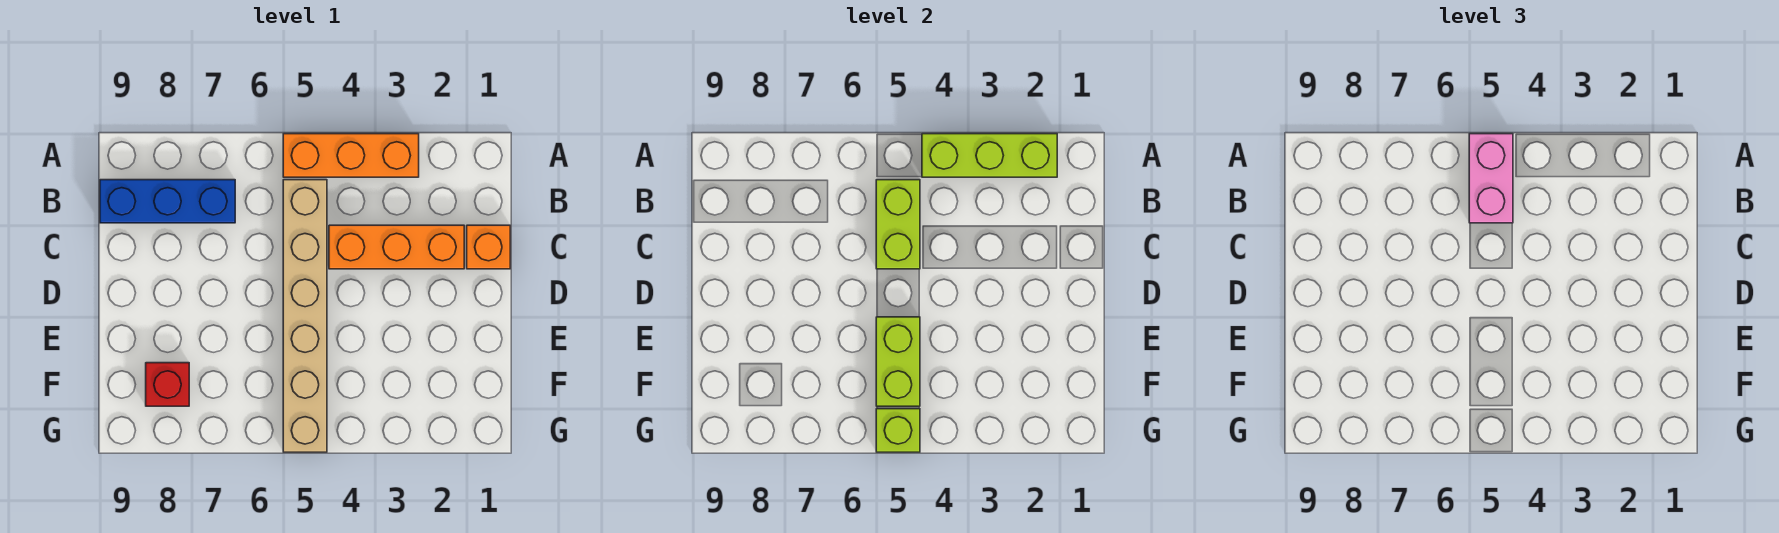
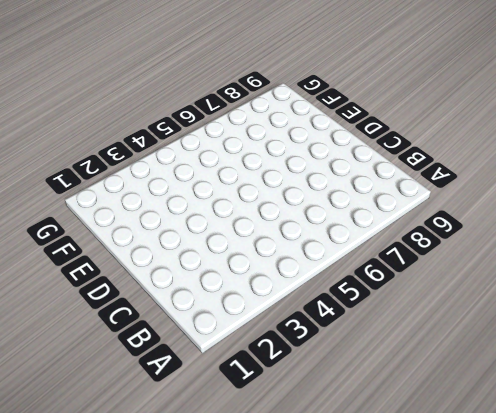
none -> orange 1x3 brick [283,134,419,177]
none -> tan 1x6 brick [283,180,327,452]

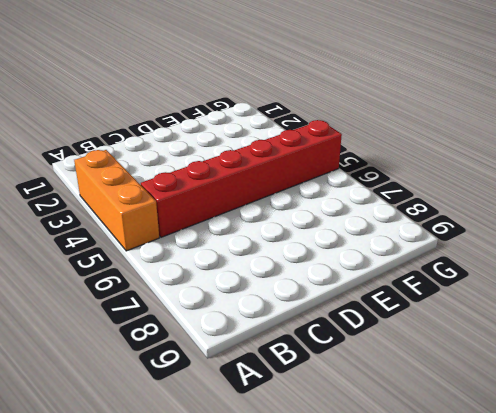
red 1x6 brick [141,120,342,237] -> tan 1x6 brick [283,180,327,452]
none -> blue 1x3 brick [100,180,235,223]
none -> orange 1x1 brick [467,225,510,269]

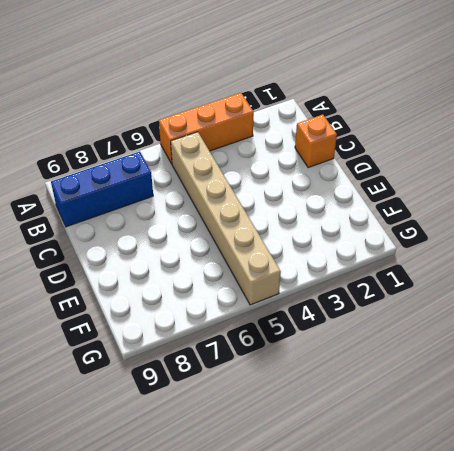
none -> orange 1x3 brick [329,225,464,269]
none -> red 1x1 brick [146,363,189,406]

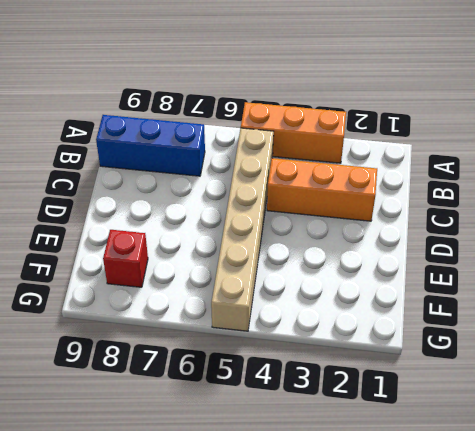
none -> orange 1x1 brick [467,225,510,269]
none -> lime 1x3 brick [922,134,1057,177]

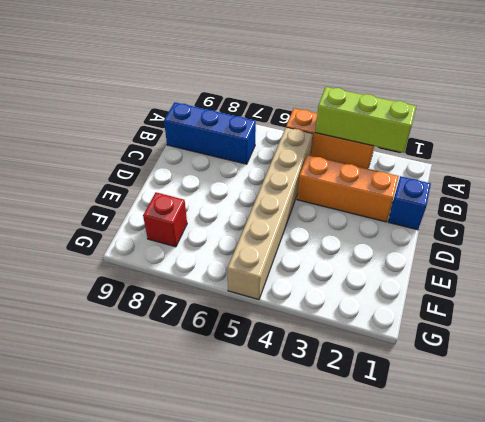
blue 1x1 brick [388,176,431,230] -> orange 1x1 brick [467,225,510,269]
none -> lime 1x2 brick [876,180,920,269]
none -> lime 1x2 brick [876,317,920,406]

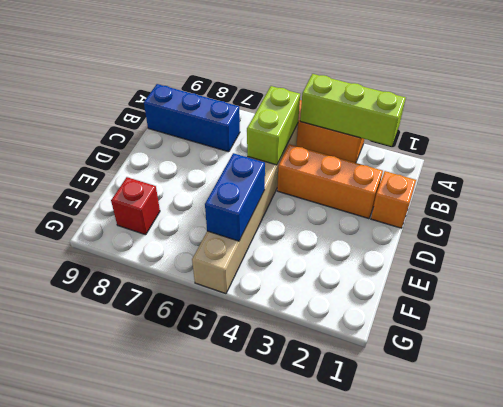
blue 1x2 brick [205,153,265,241] -> lime 1x2 brick [876,317,920,406]
none -> lime 1x1 brick [876,409,920,452]
none -> pink 1x2 brick [1469,134,1513,223]

